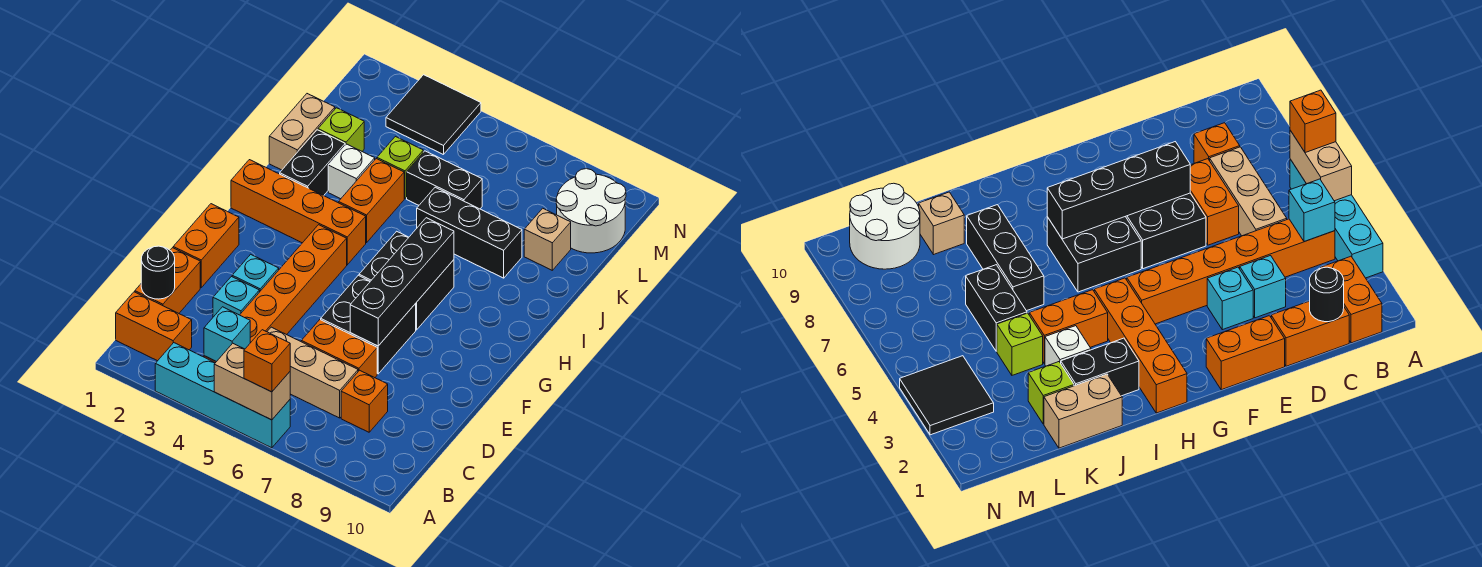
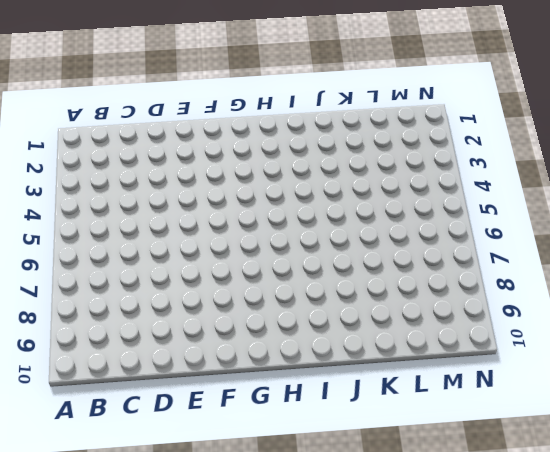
none -> cyan 1x4 brick [155,343,290,448]
none -> orange 1x2 brick [116,292,192,361]
none -> orange 1x6 brick [204,225,347,363]

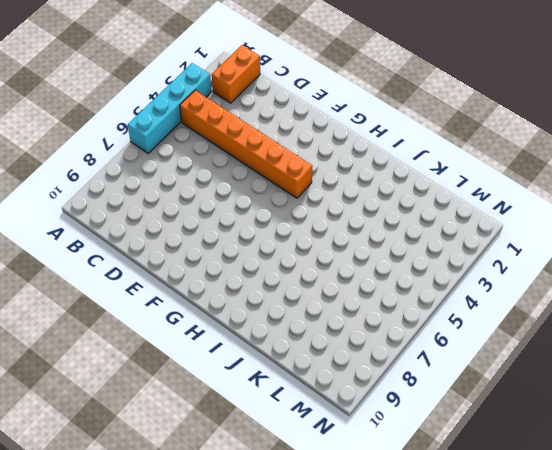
none -> orange 1x2 brick [135,248,200,313]
none -> tan 1x3 brick [267,327,358,418]
none -> orange 1x1 brick [341,370,388,432]

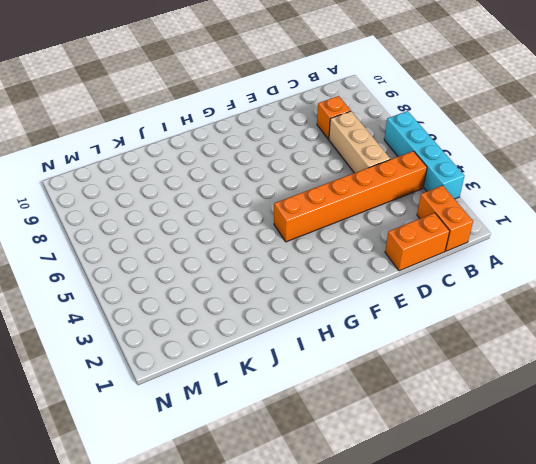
none -> cyan 1x1 brick [213,277,259,317]
none -> orange 1x2 brick [301,320,377,378]
none -> orange 1x2 brick [173,204,239,288]

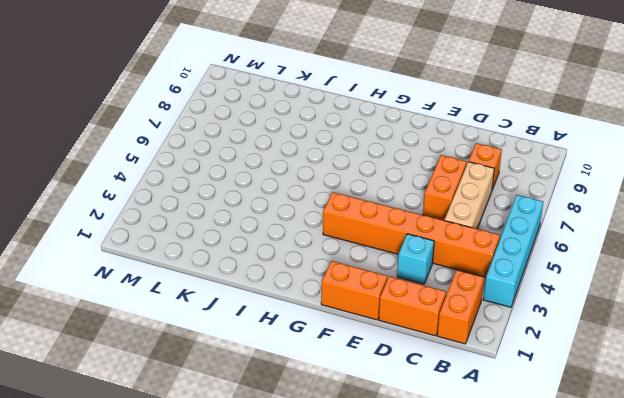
none -> cyan 1x1 brick [232,254,279,292]
none -> black 2x2 brick [321,275,416,374]
none -> black 2x2 brick [359,231,454,330]

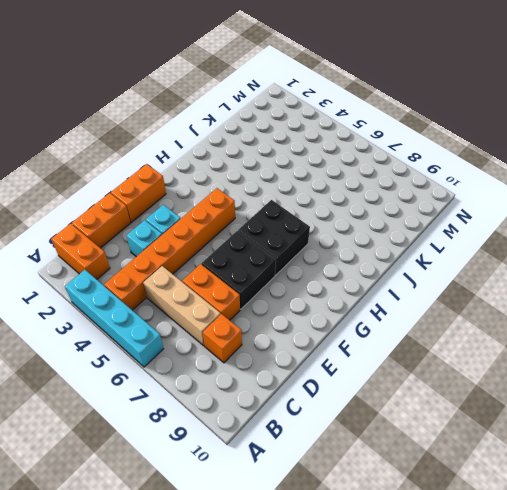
none -> orange 1x4 brick [231,160,366,265]
none -> black 1x2 brick [280,130,345,196]
none -> orange 1x2 brick [339,159,404,243]

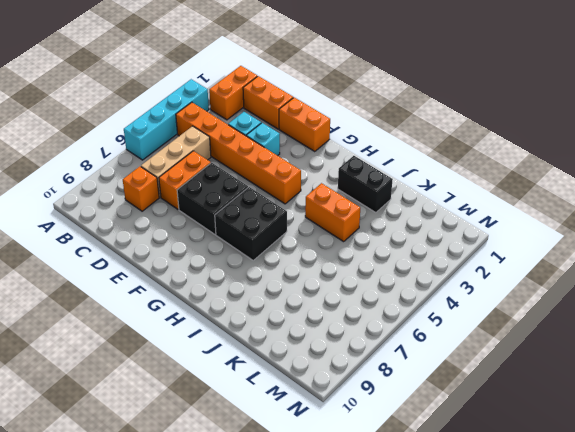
none -> orange 1x4 brick [231,160,366,265]
none -> tan 1x2 brick [269,94,335,170]
none -> white 1x1 brick [328,144,375,199]

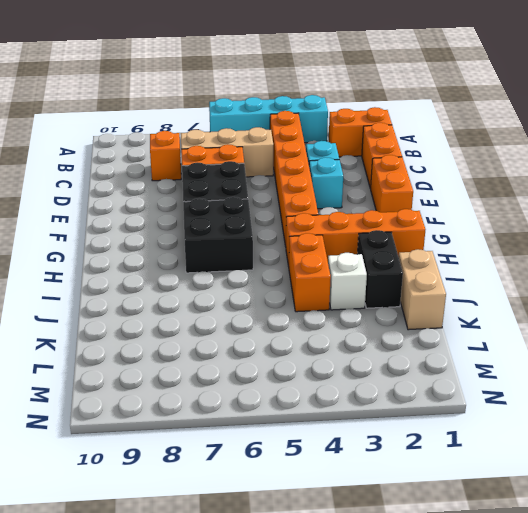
none -> black 1x3 brick [417,187,522,278]
none -> lime 1x1 brick [318,108,364,151]
none -> lime 1x1 brick [377,137,423,198]

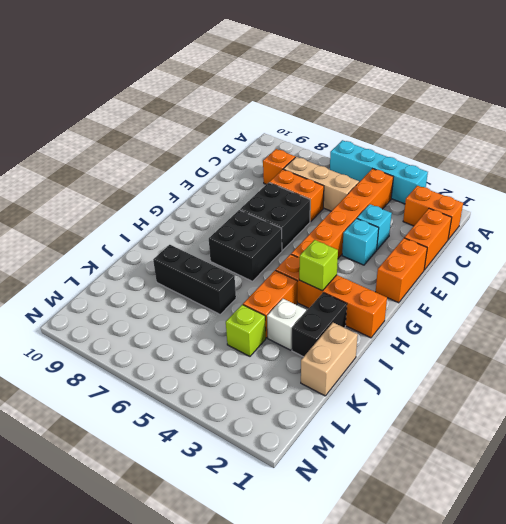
lime 1x1 brick [299,240,338,291] -> lime 1x1 brick moved to [318,108,364,151]
none -> black 1x2 brick [407,151,482,209]
none -> tan 1x1 brick [524,208,571,270]
none -> white 2x2 round brick [556,169,626,253]

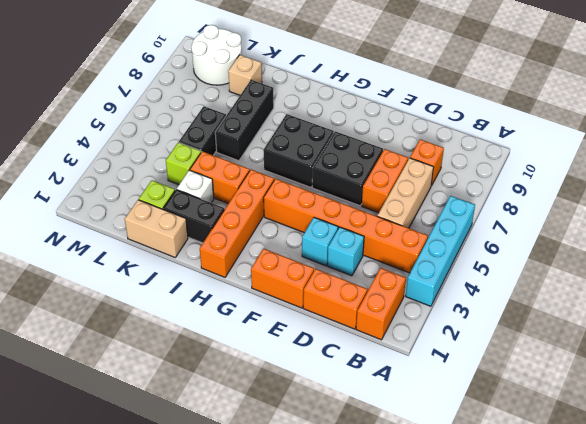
none -> black 2x2 tile [386,75,481,155]
none -> tan 1x2 brick [214,343,290,420]
none -> cyan 1x1 brick [204,307,250,362]

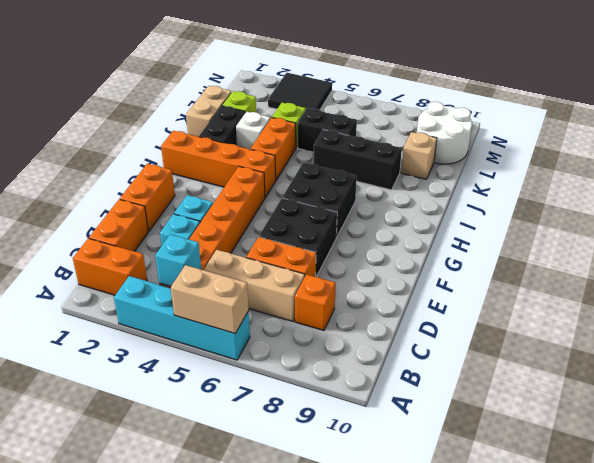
none -> black 1x1 round brick [141,246,175,299]
none -> black 1x4 brick [350,218,454,346]
none -> orange 1x1 brick [244,330,290,392]

